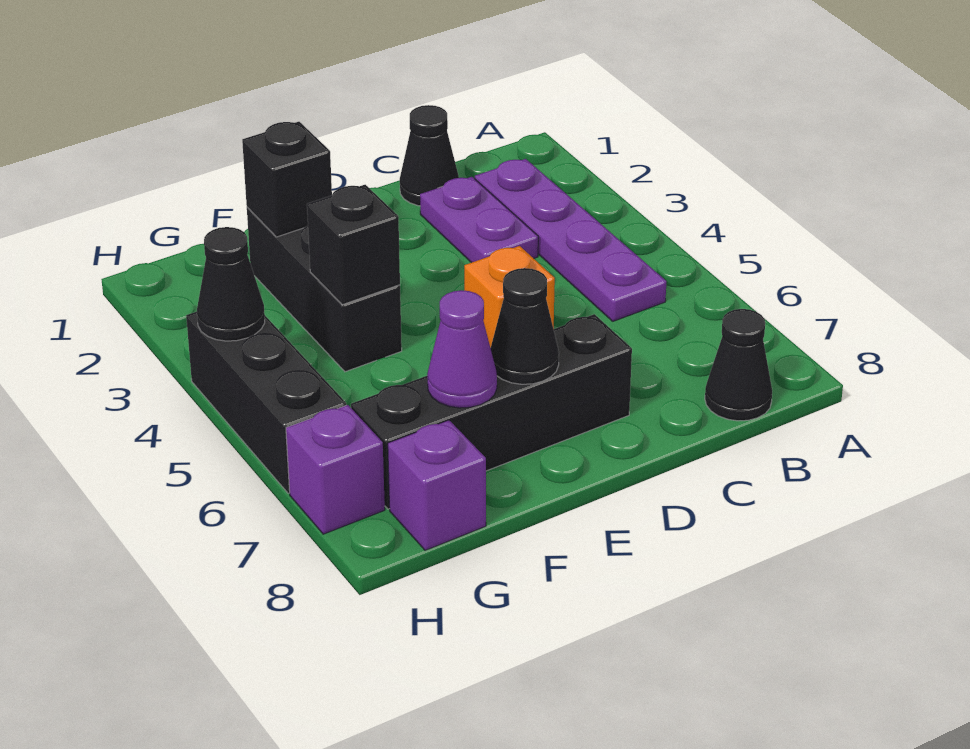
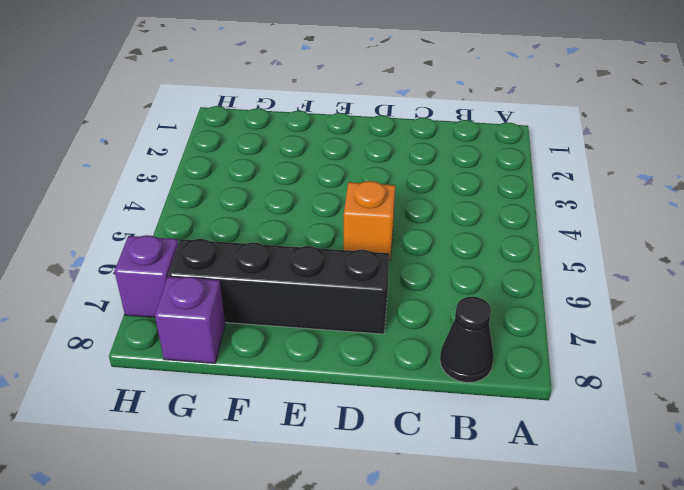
none -> purple 1x4 plate [475,159,666,321]
none -> black 1x1 cone [400,105,459,206]
none -> purple 1x2 plate [420,177,538,263]

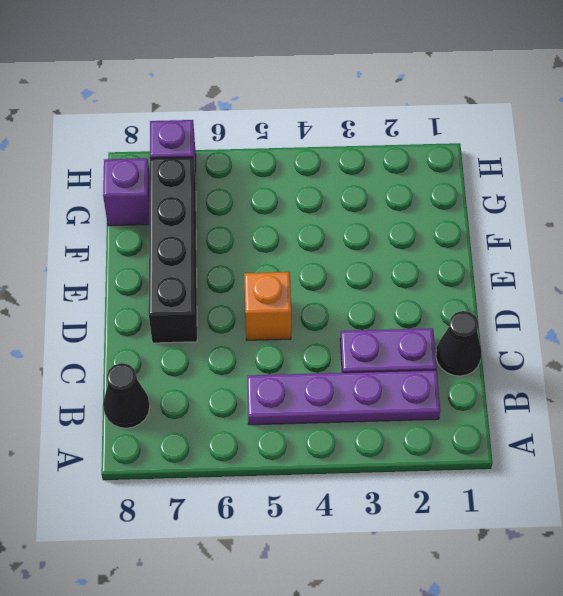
none -> black 1x3 brick [247,207,402,372]
none -> black 1x3 brick [186,312,346,493]
none -> black 1x1 cone [491,268,559,384]

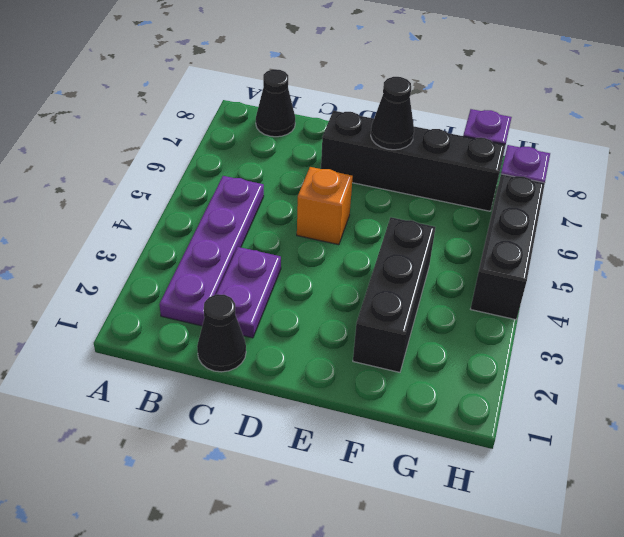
none -> black 1x1 brick [242,122,332,237]
none -> black 1x1 brick [307,185,400,305]
none -> purple 1x1 cone [427,290,497,408]

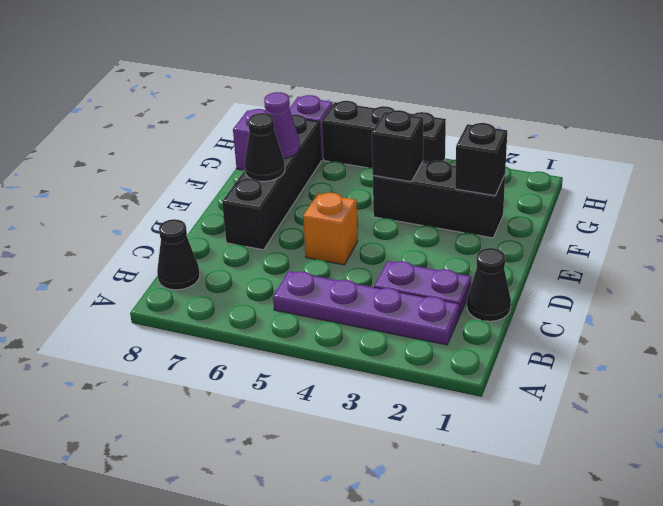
none -> black 1x1 cone [197,227,265,341]

